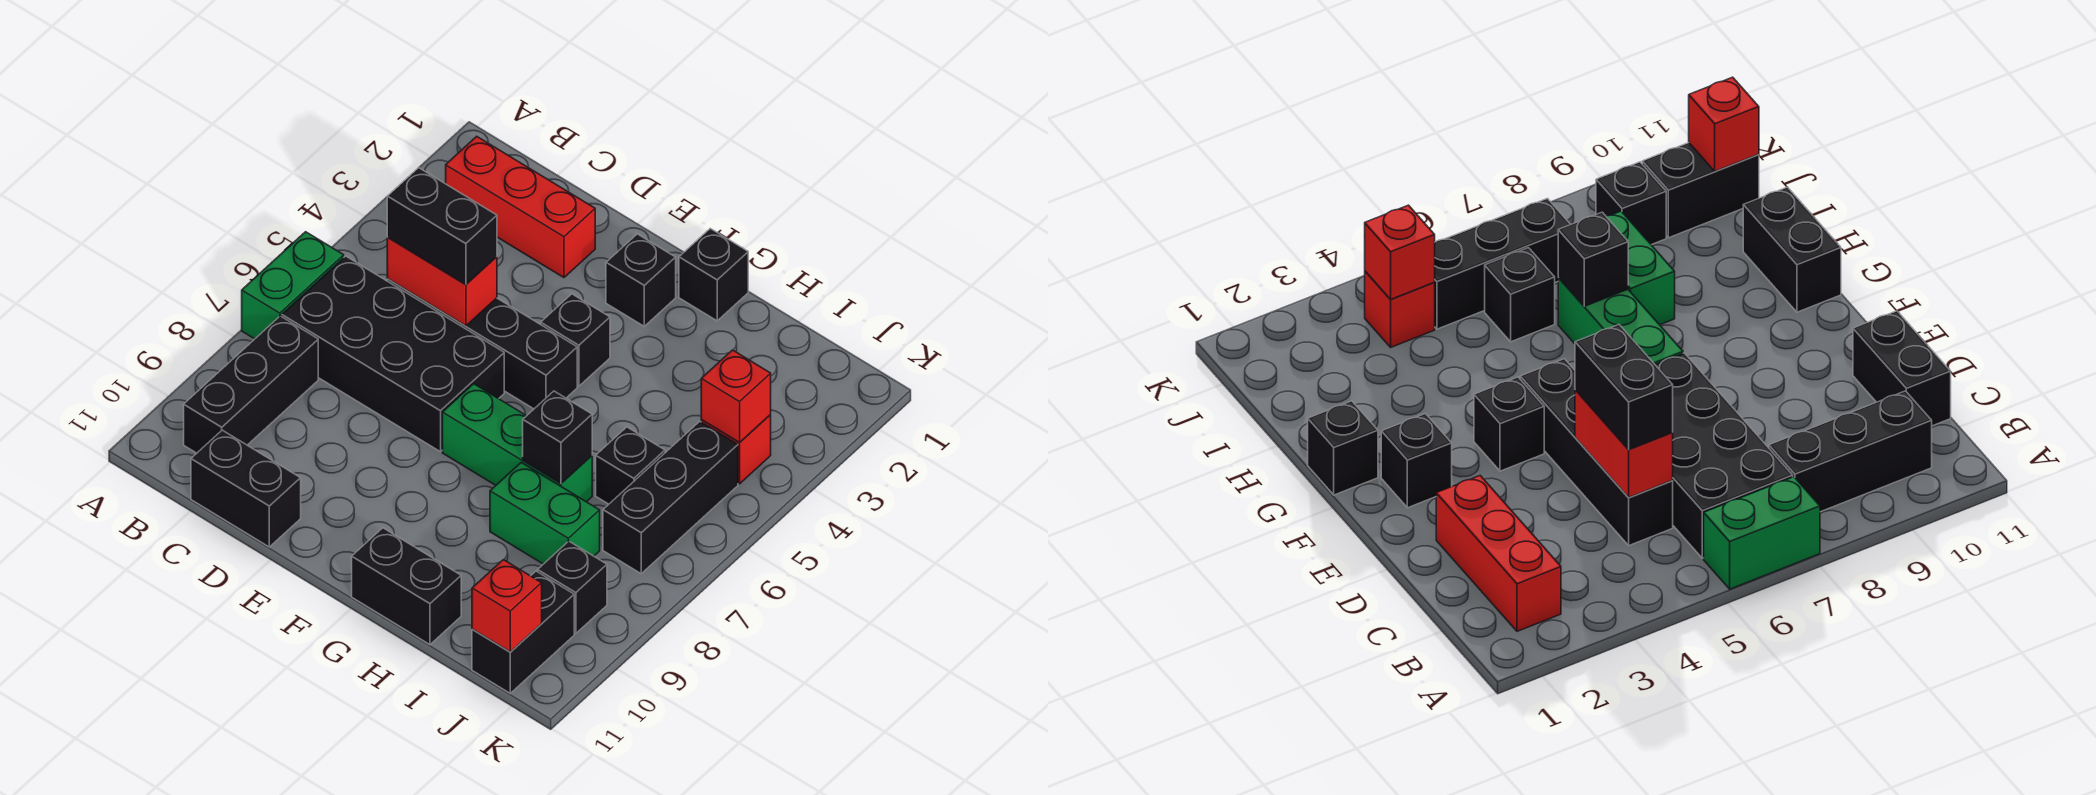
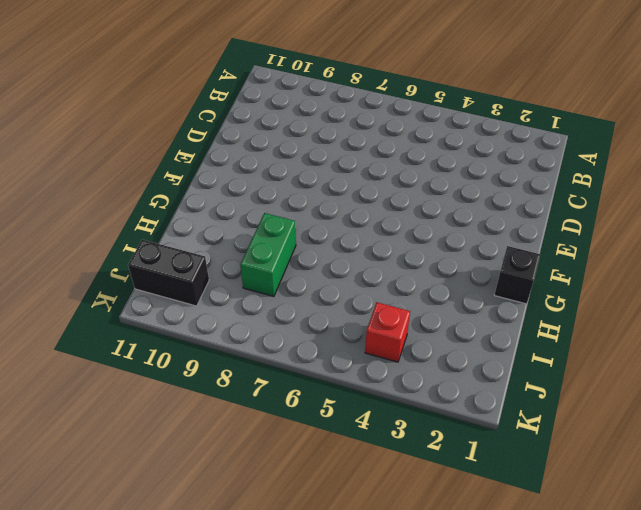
none -> green 1x2 brick [242,232,344,339]
none -> red 1x3 brick [446,136,595,277]
none -> black 2x4 brick [282,256,504,452]

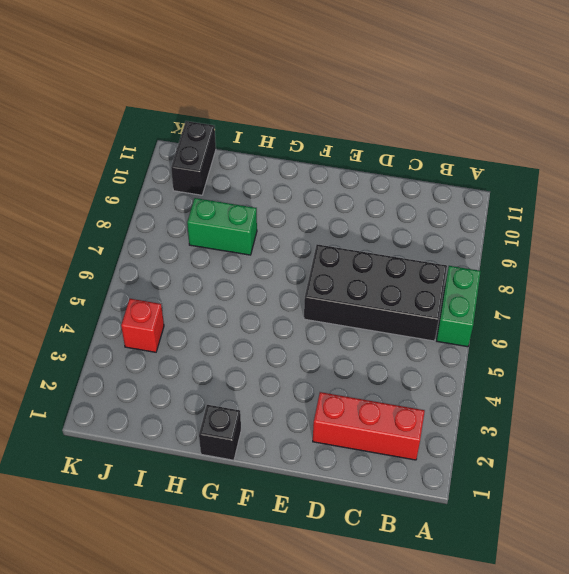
none -> black 1x3 brick [184,316,318,453]
none -> black 1x4 brick [387,279,577,409]
none -> black 1x2 brick [191,430,301,547]

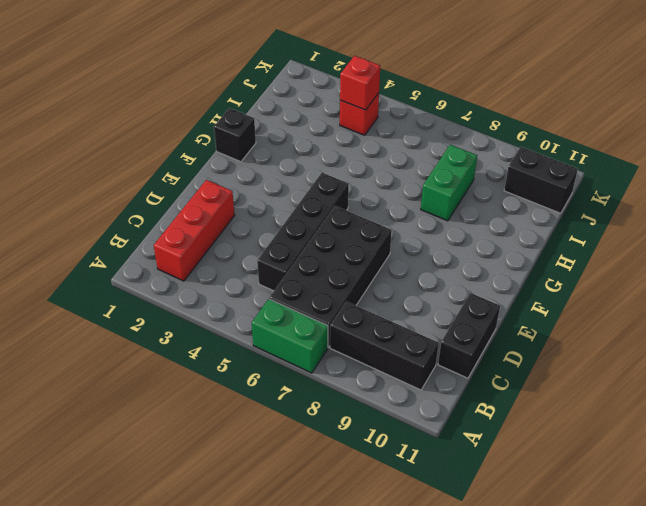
none -> black 1x1 brick [606,234,676,326]
none -> black 1x1 brick [541,294,610,386]
none -> green 1x3 brick [442,384,592,502]

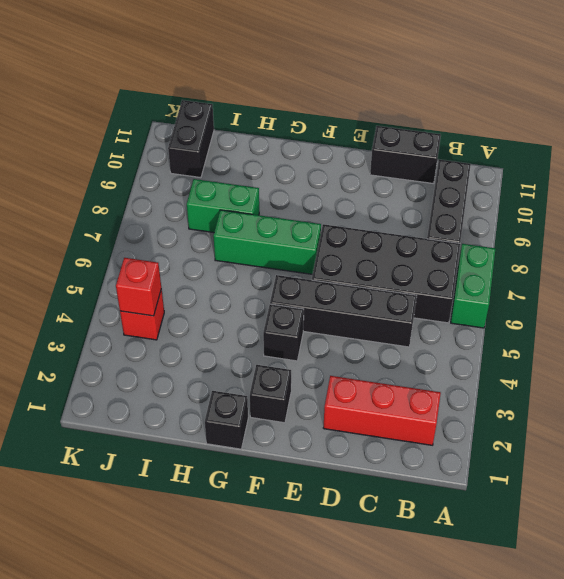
none -> black 1x2 brick [352,528,461,645]
none -> black 1x1 brick [596,427,665,504]
none -> black 1x3 brick [603,422,738,573]

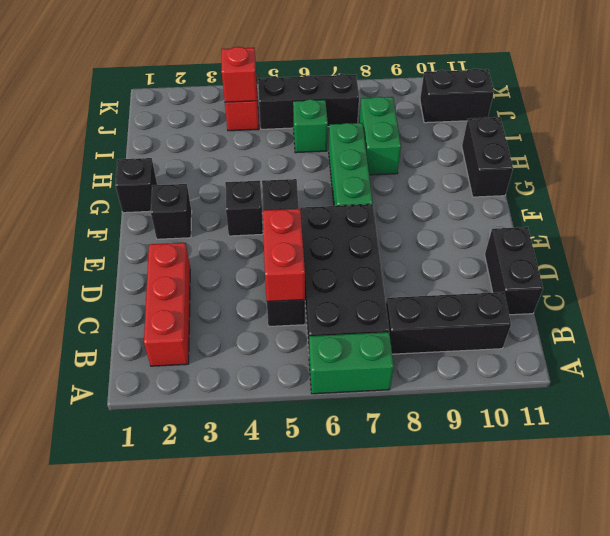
green 1x1 brick [293,99,328,153] -> black 1x1 brick [596,427,665,504]
none -> black 1x1 brick [538,541,607,634]
none -> black 1x1 brick [523,391,592,483]
none -> red 1x1 brick [472,560,542,652]

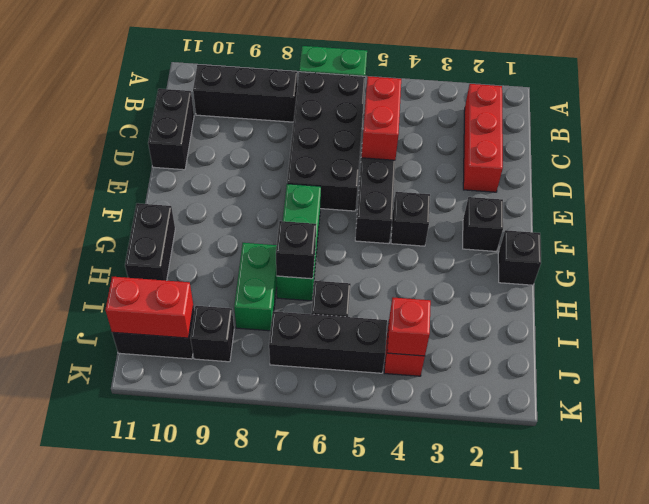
red 1x2 brick [105,277,193,338] -> red 1x1 brick [472,560,542,652]
none -> black 1x2 brick [387,168,497,285]

